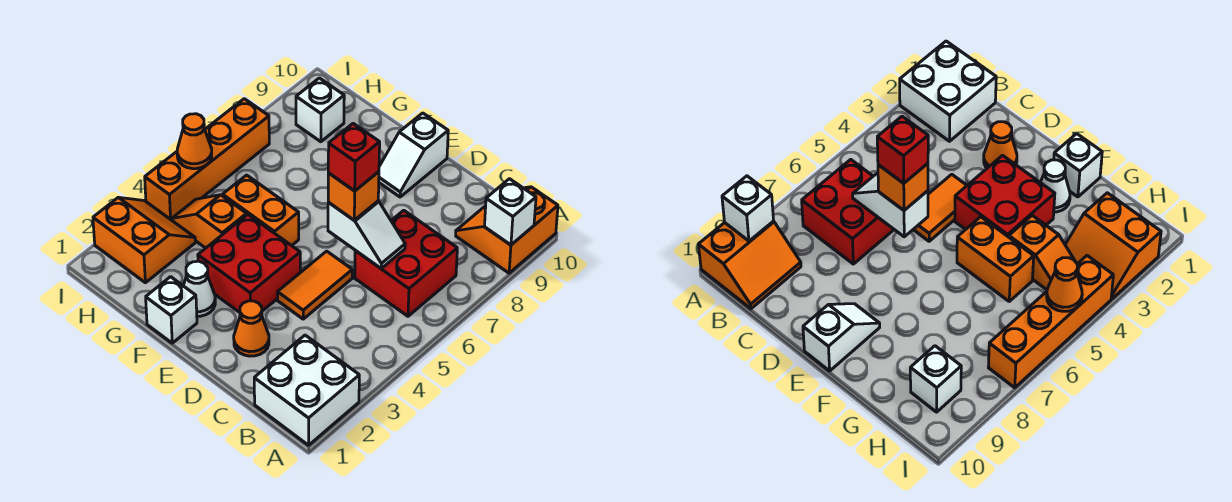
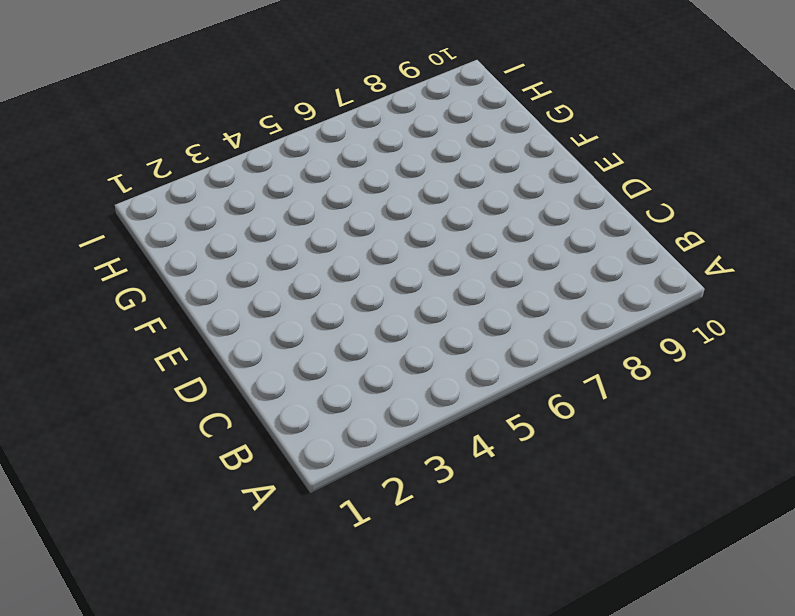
none -> white 2x2 brick [254,335,359,445]
none -> orange 2x2 slope [456,187,558,273]
none -> red 2x2 brick [355,210,457,316]

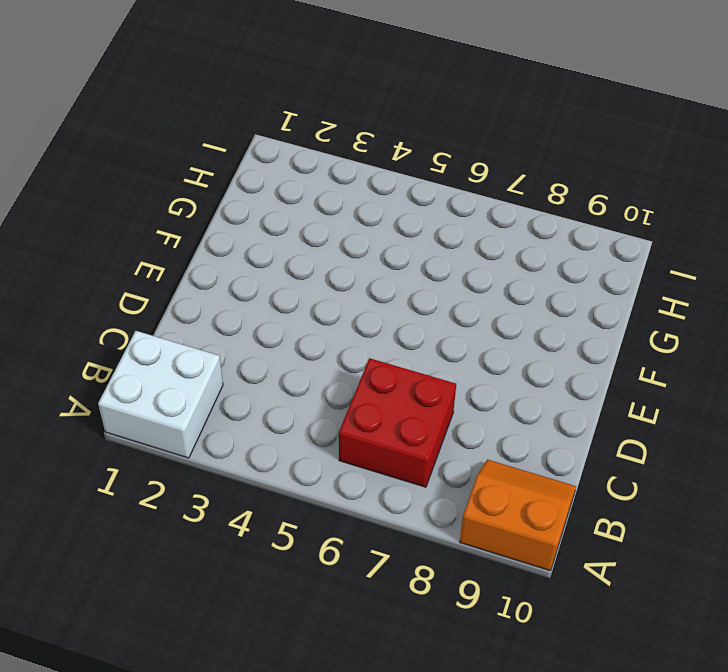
none -> orange 1x1 cone [234,301,269,356]
none -> orange 1x2 tile [277,251,352,319]
none -> red 2x2 brick [198,214,300,312]

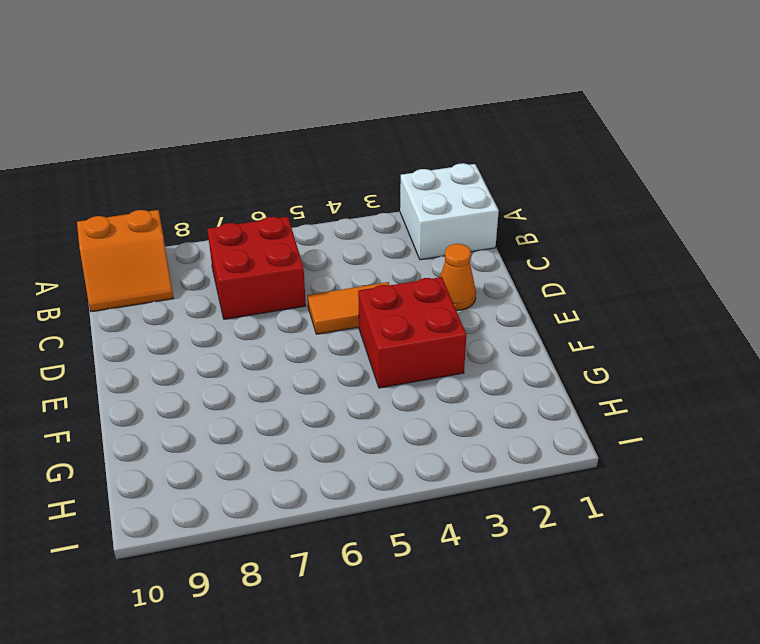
none -> white 1x2 slope [379,113,448,197]
none -> white 1x1 brick [146,277,197,343]
none -> white 1x1 cone [184,261,215,316]

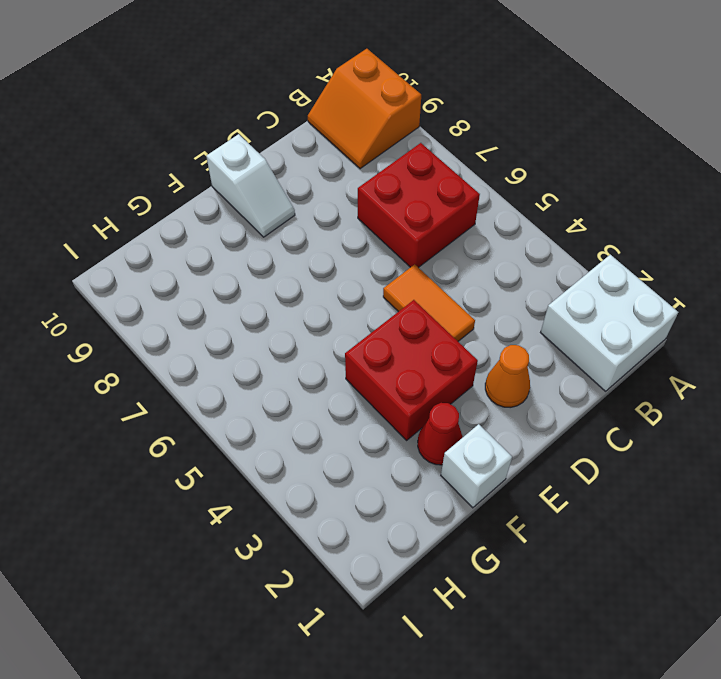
red 1x1 cone [418,403,463,465] -> white 1x1 cone [184,261,215,316]
none -> orange 1x2 brick [223,175,299,246]
none -> orange 1x2 slope [172,195,247,248]
none -> orange 2x2 slope [93,197,196,283]

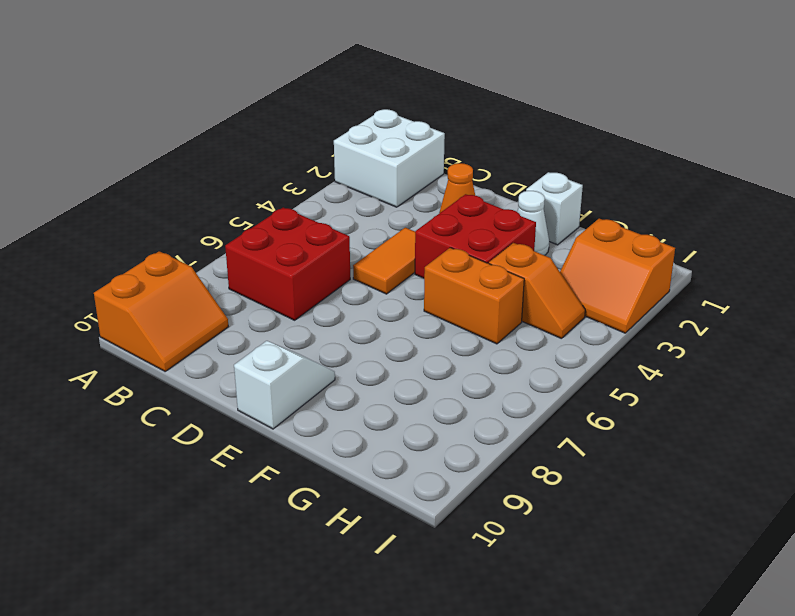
none -> white 1x1 brick [296,78,344,142]
none -> orange 1x4 brick [145,99,269,220]
none -> white 1x1 brick [484,179,536,245]

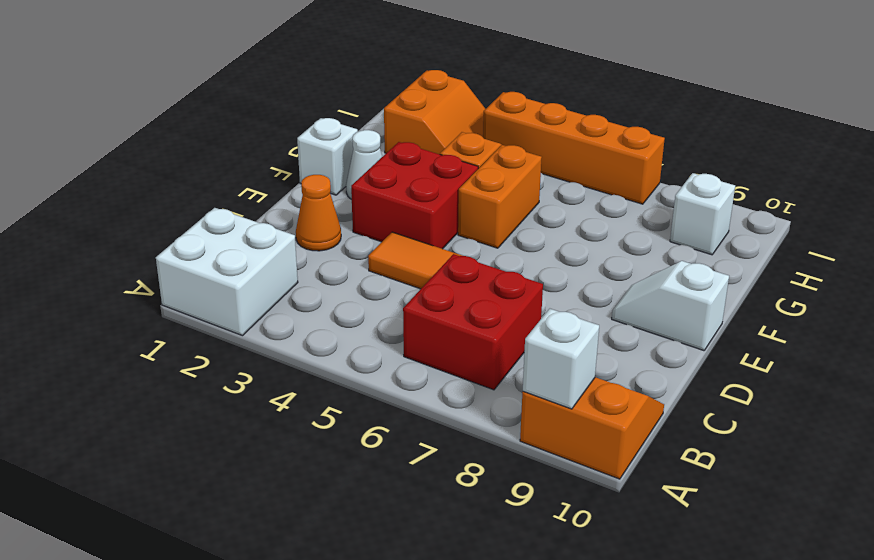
none -> white 1x2 slope [328,201,405,268]
none -> orange 1x1 cone [177,114,212,169]
none -> orange 1x1 brick [328,172,379,220]

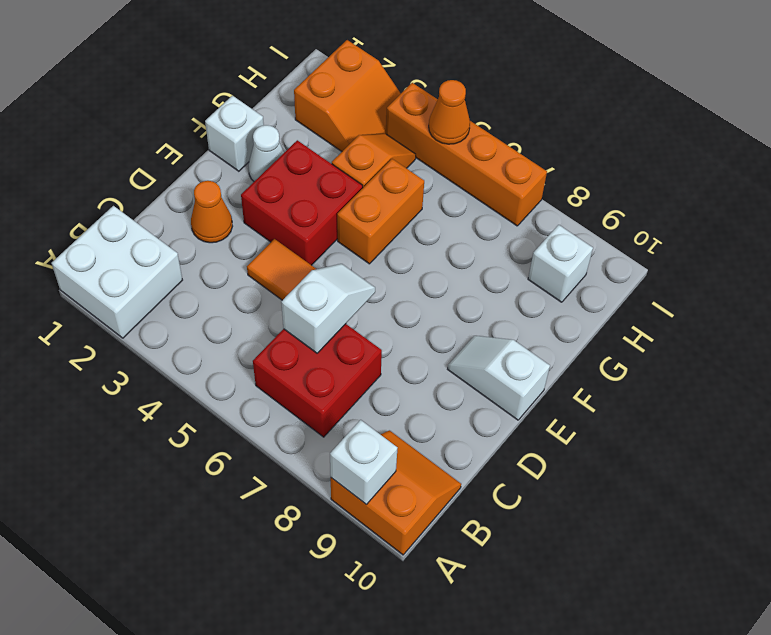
white 1x2 slope [281,264,375,353] -> white 1x2 slope turned to [328,201,405,268]
none -> orange 1x1 brick [328,172,379,220]
none -> red 1x1 brick [328,124,380,191]

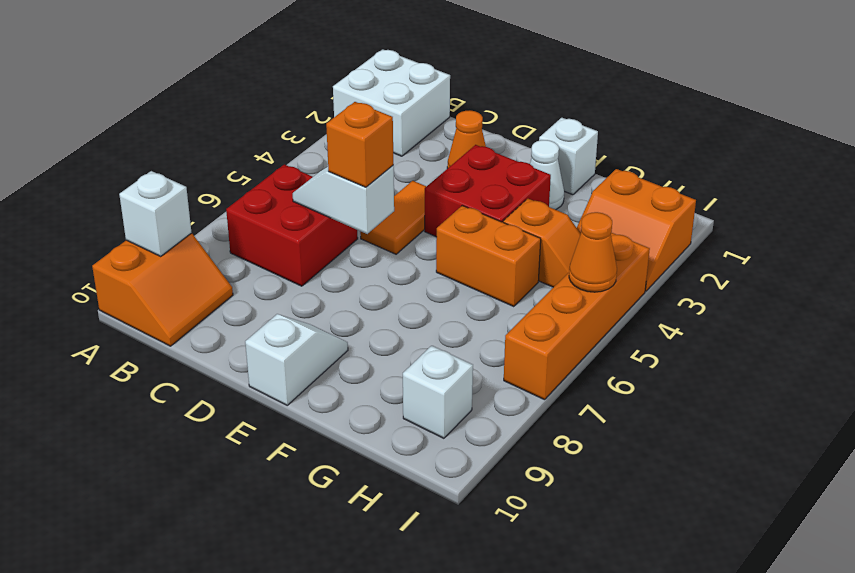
none -> red 1x1 brick [328,124,380,191]

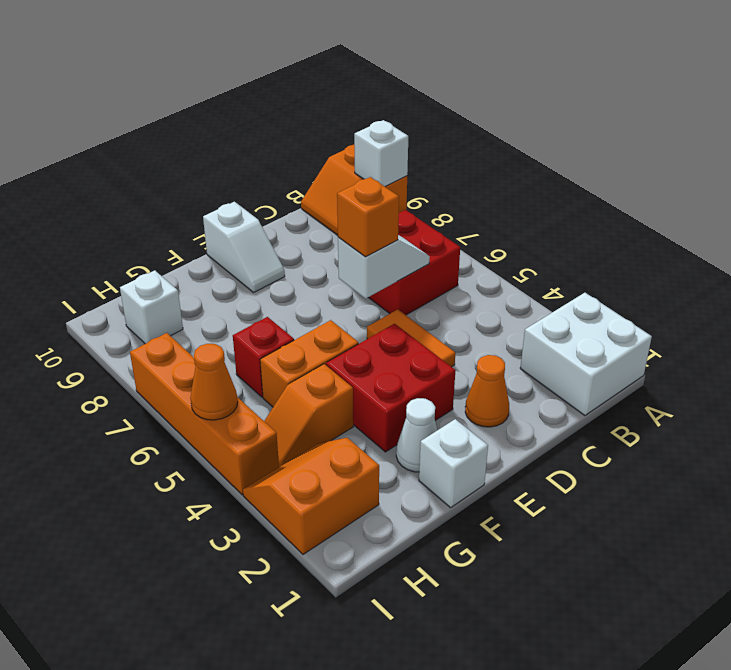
red 1x1 brick [233,317,294,397] -> red 1x1 brick moved to [328,124,380,191]

